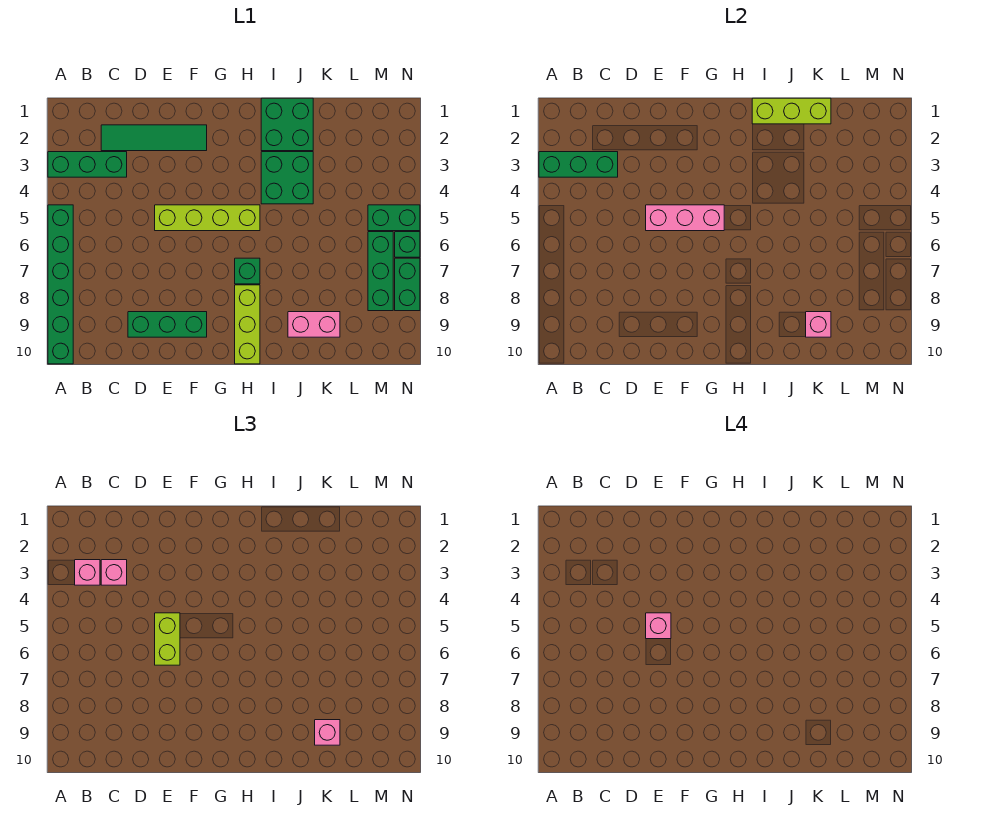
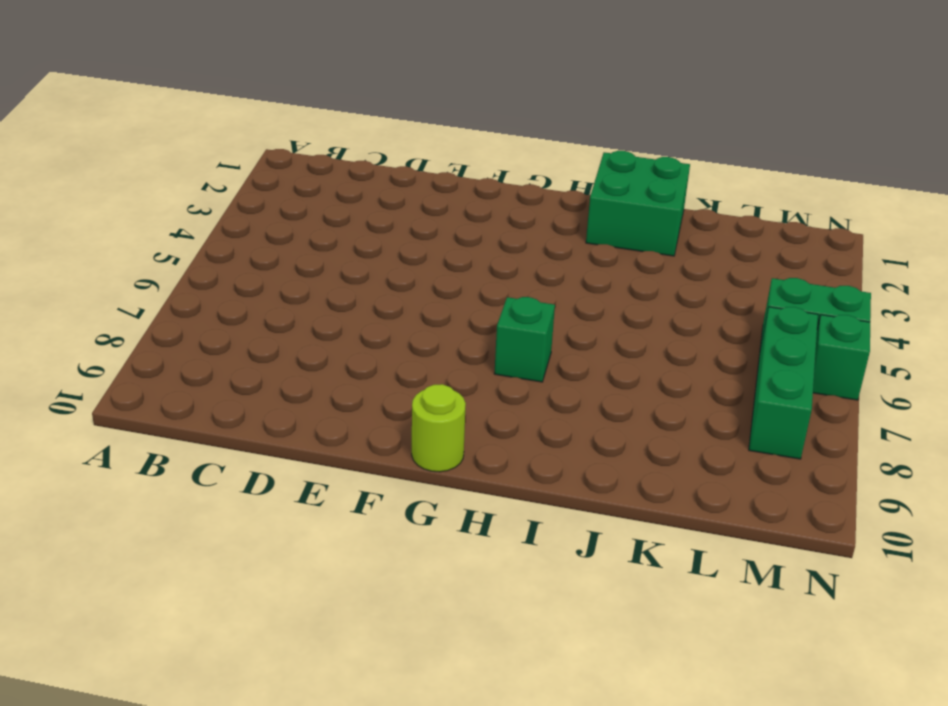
lime 1x1 round brick [412,384,466,472] -> none
none -> green 1x3 brick [48,152,127,177]
none -> green 1x6 brick [48,205,73,364]
none -> green 1x4 tile [101,125,207,151]

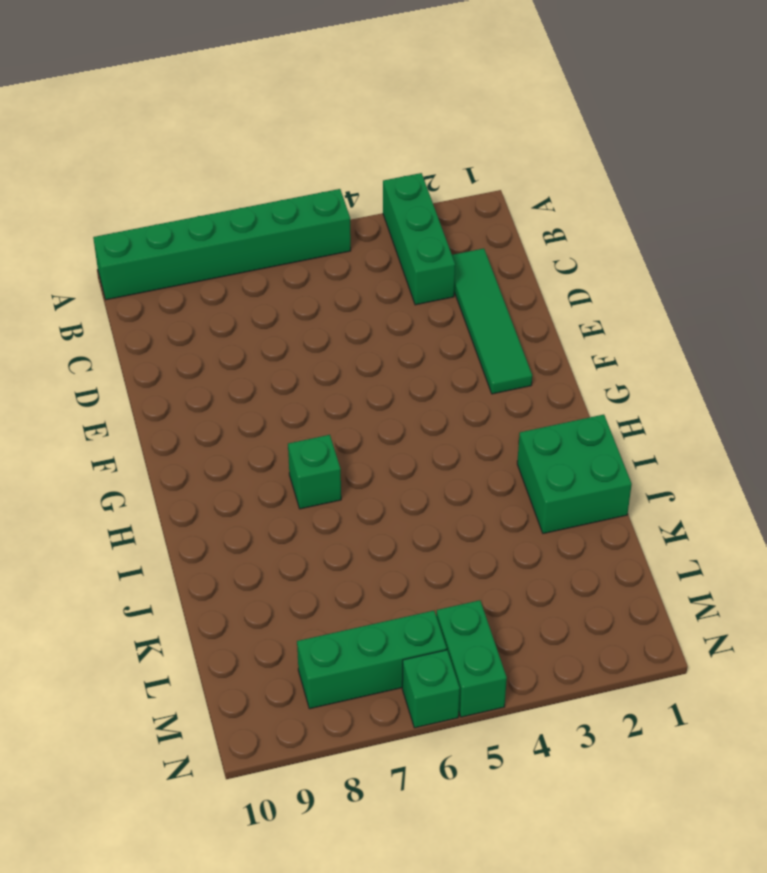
none -> green 1x3 brick [128,312,207,337]
none -> lime 1x4 brick [155,205,260,231]
none -> lime 1x3 brick [235,285,260,364]

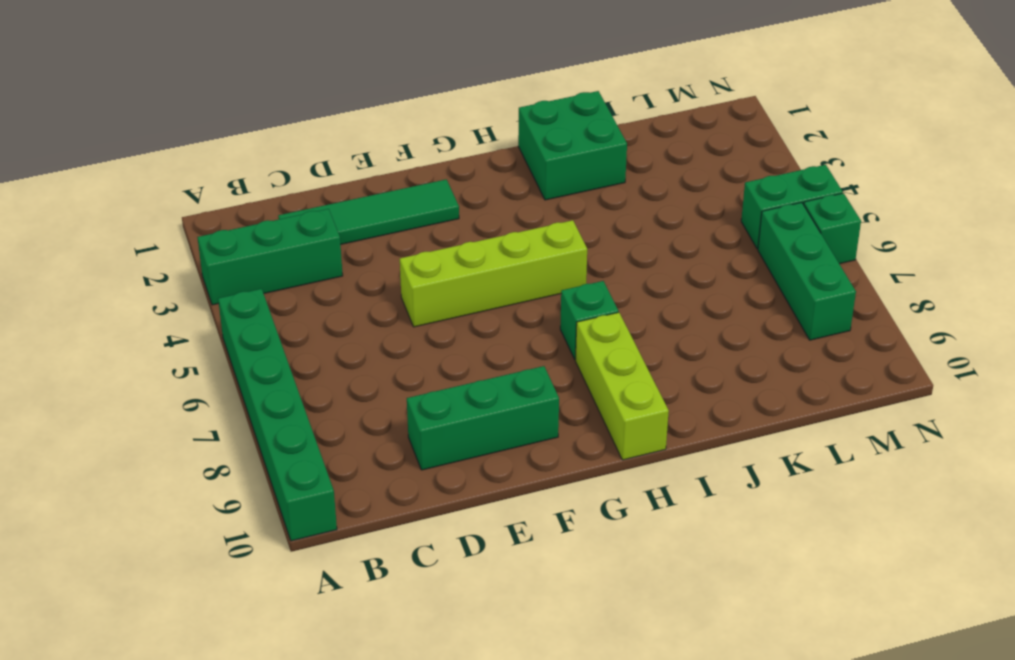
none -> green 2x2 brick [261,152,313,204]
none -> pink 1x2 brick [288,312,340,337]
none -> green 1x2 brick [395,258,420,311]

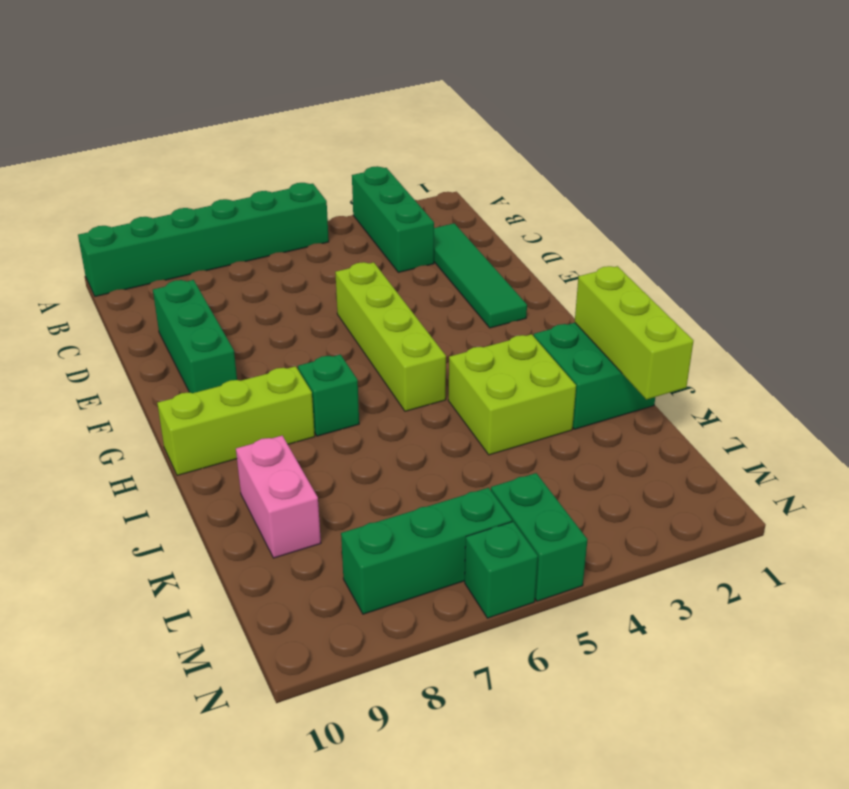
lime 2x2 brick [448,334,576,455] -> green 2x2 brick [261,152,313,204]
none -> green 1x2 brick [395,258,420,311]
none -> green 1x3 brick [539,152,618,177]
none -> pink 1x3 brick [646,205,724,231]

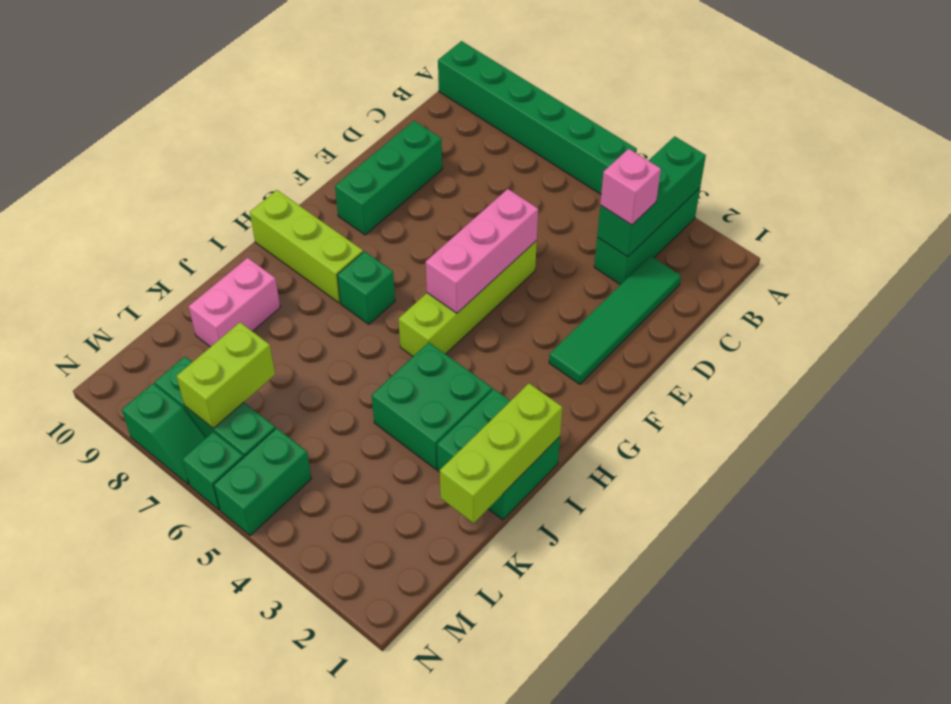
lime 1x2 brick [177,322,275,428] -> lime 1x2 brick turned to [155,613,180,665]
green 1x2 slope [122,384,206,485] -> green 1x2 brick [395,258,420,311]
none -> pink 1x1 brick [806,312,831,337]
none -> pink 1x1 brick [75,560,100,585]
none -> pink 1x1 brick [315,720,340,745]

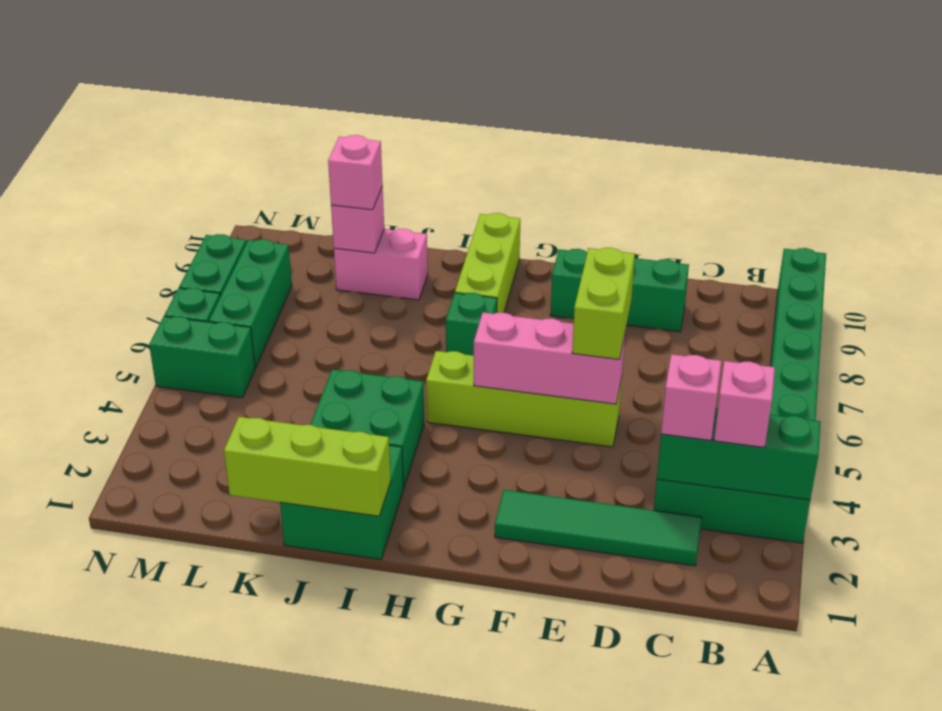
none -> pink 1x1 brick [646,613,671,639]

